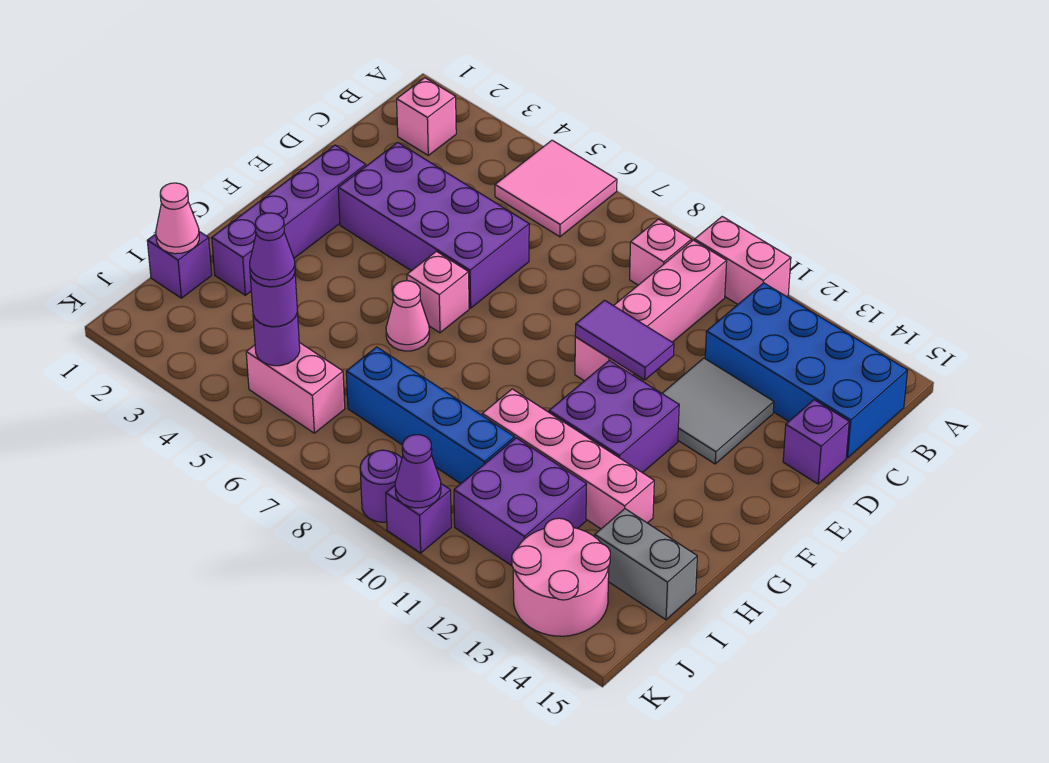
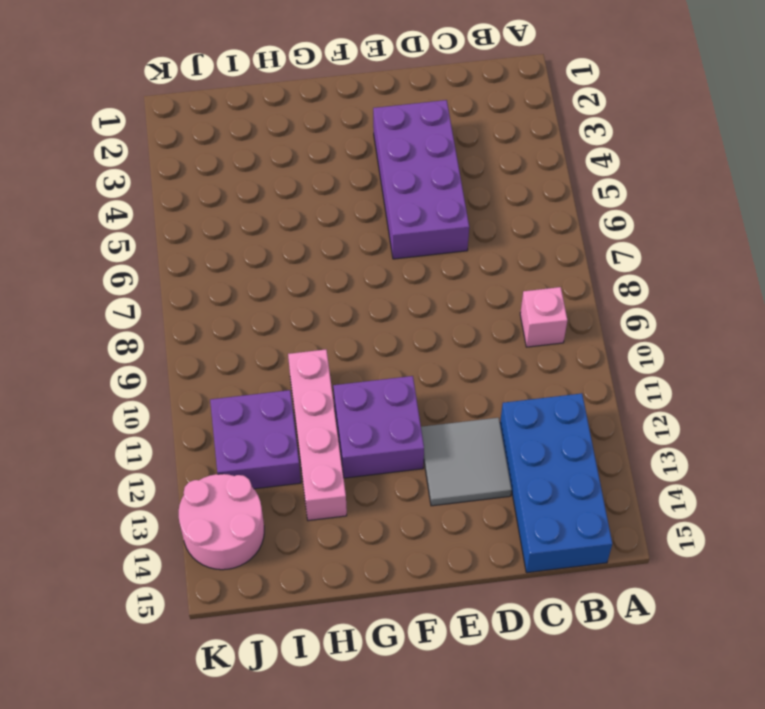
none -> pink 2x2 tile [495,140,617,237]
none -> pink 1x2 brick [695,217,791,304]
none -> pink 1x1 brick [397,78,456,155]

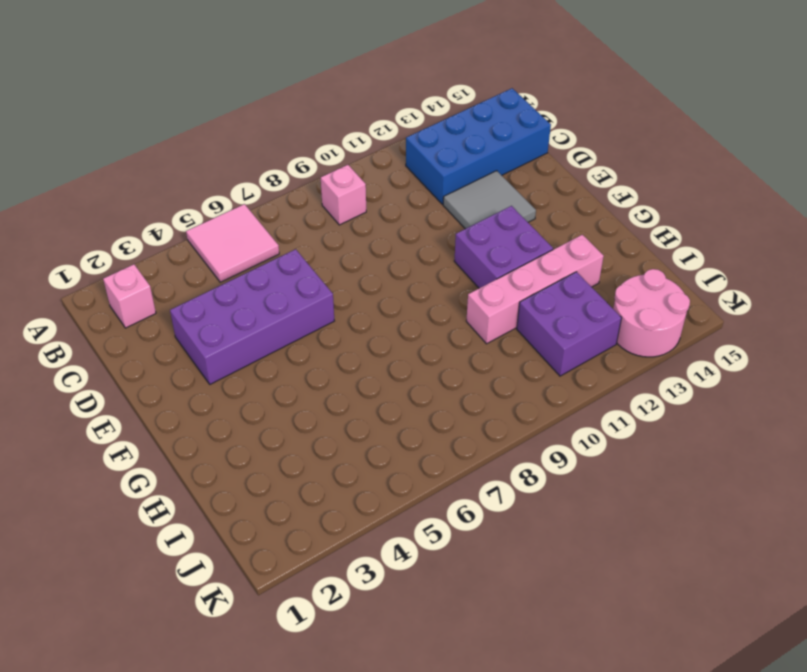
none -> pink 1x2 brick [695,217,791,304]
none -> pink 1x4 brick [575,240,727,381]
none -> purple 1x1 brick [783,400,849,484]

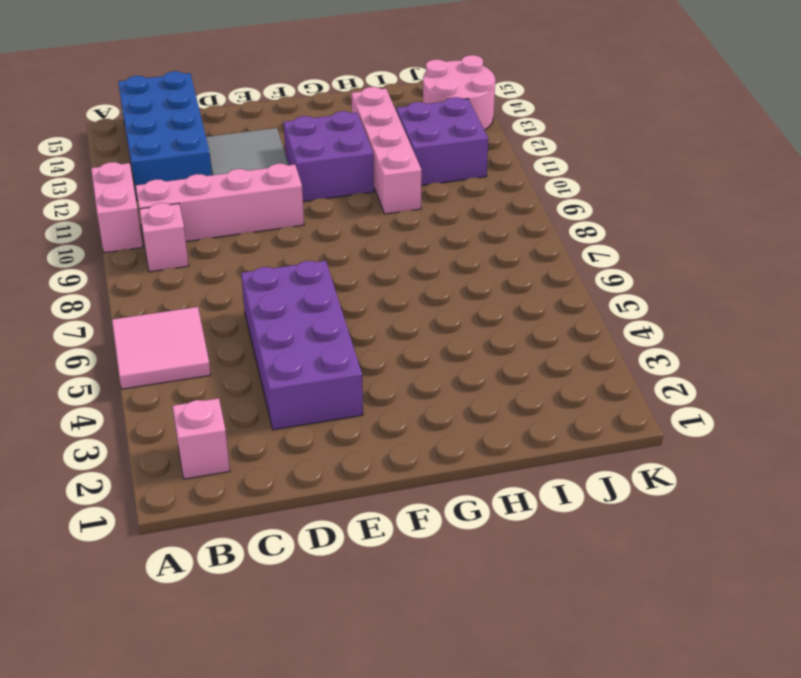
none -> purple 1x1 brick [783,400,849,484]
none -> purple 1x4 brick [212,145,366,295]
none -> pink 1x1 brick [407,251,469,333]

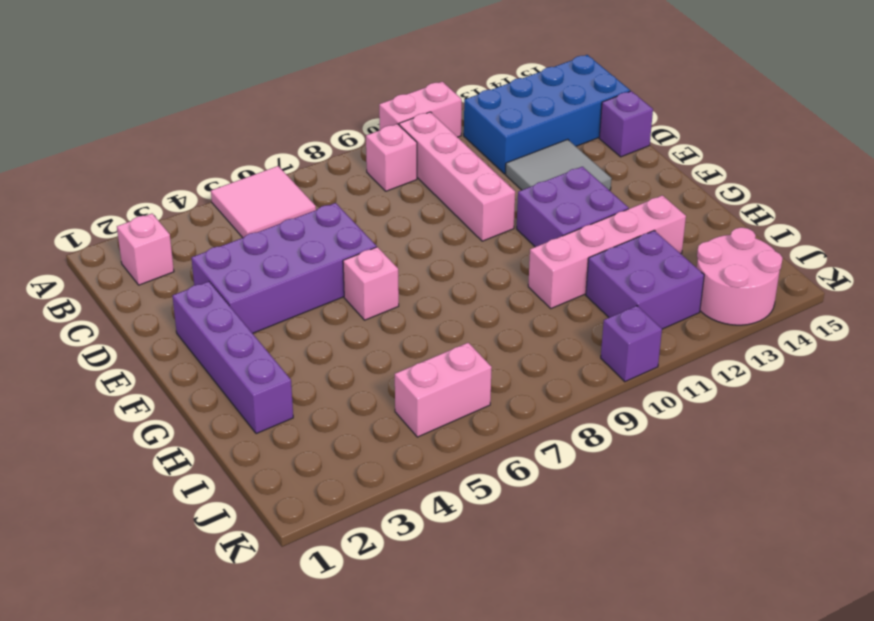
none -> pink 1x1 cone [386,281,429,351]
none -> purple 1x1 brick [147,232,212,298]
none -> blue 1x4 brick [346,347,515,484]

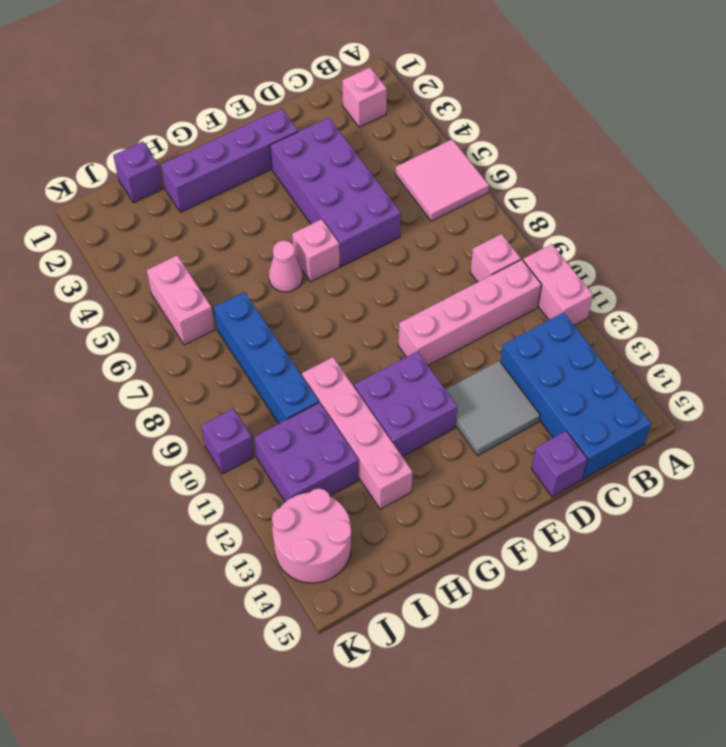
none -> grey 1x2 brick [595,509,697,620]
none -> purple 1x1 round brick [360,450,402,522]
none -> purple 1x2 tile [575,300,674,380]

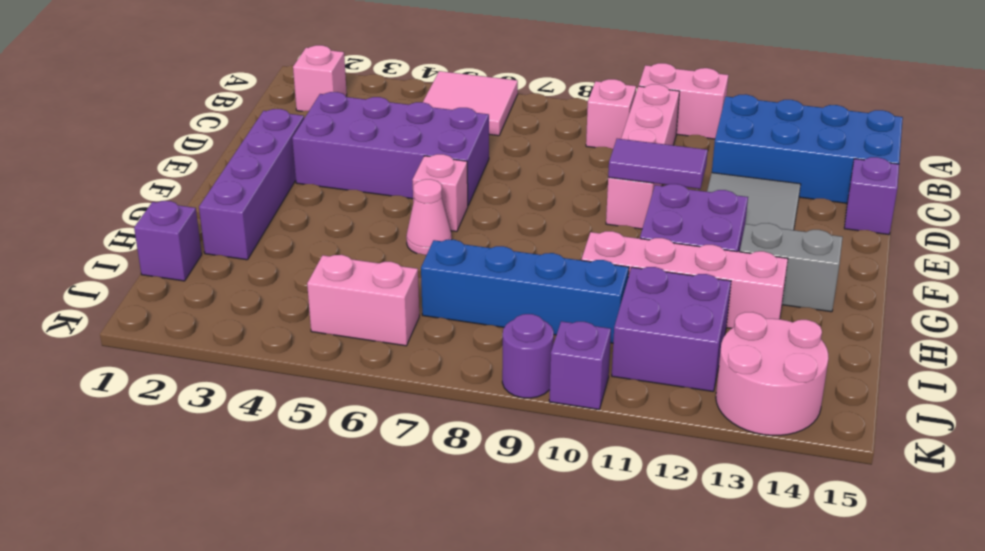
grey 1x2 brick [740,223,843,312] -> grey 1x2 brick moved to [595,509,697,620]
none -> pink 1x1 cone [156,183,199,254]
none -> purple 1x1 round brick [253,312,300,366]
none -> purple 1x1 cone [395,435,441,508]

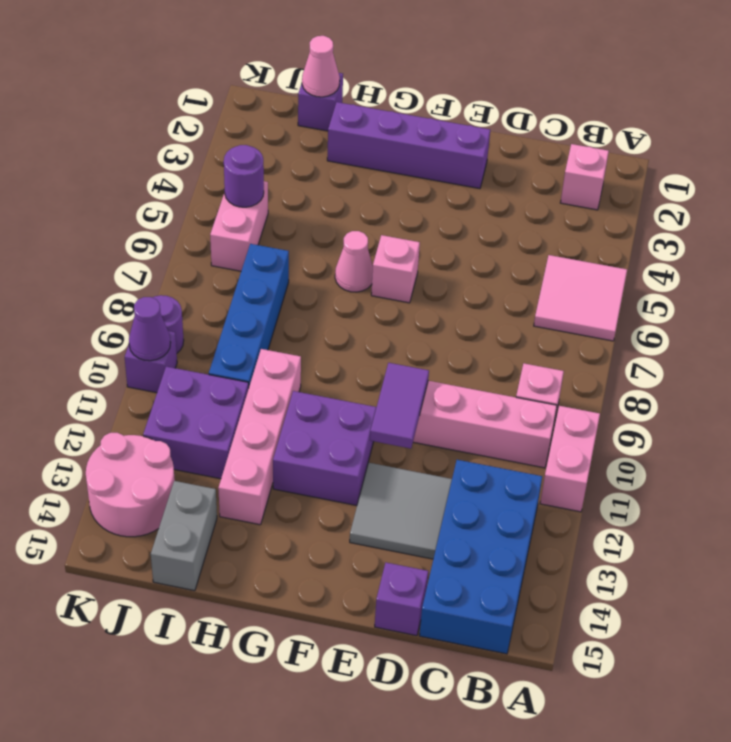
none -> purple 2x4 brick [338,142,529,308]
none -> purple 1x1 round brick [250,274,297,327]
none -> purple 1x1 cone [250,213,295,287]

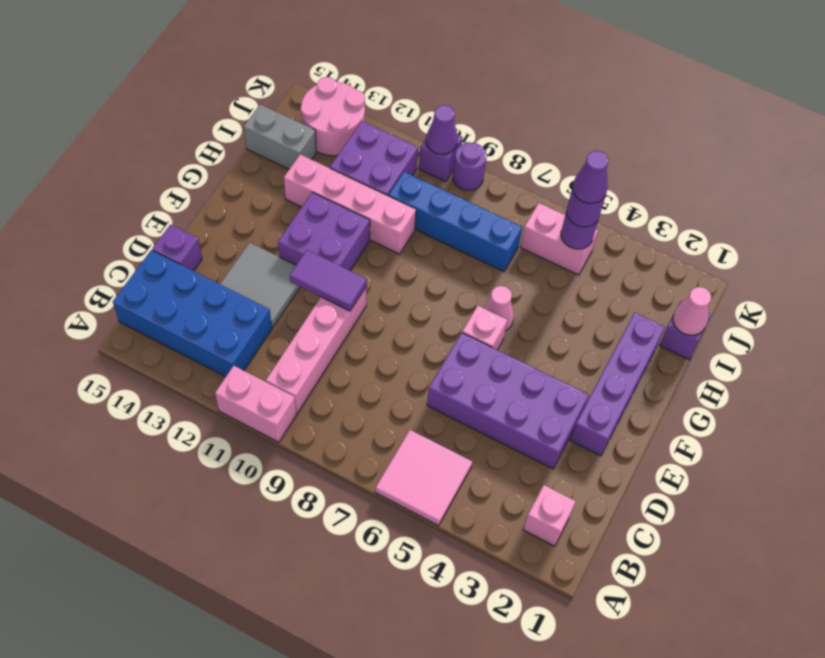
none -> pink 1x1 brick [630,219,692,285]

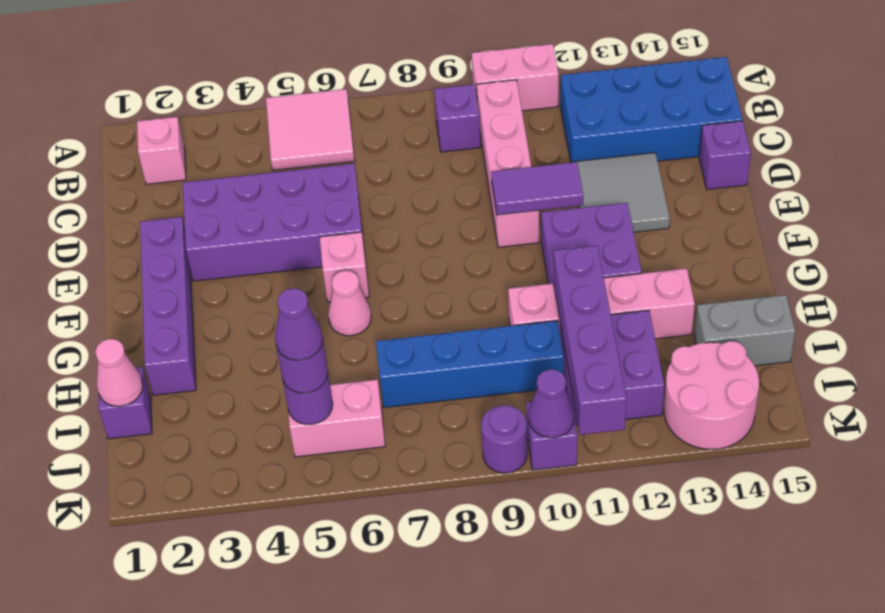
purple 1x1 brick [434,84,481,152] -> pink 1x1 brick [630,219,692,285]
purple 1x4 brick [553,245,626,435] -> none

